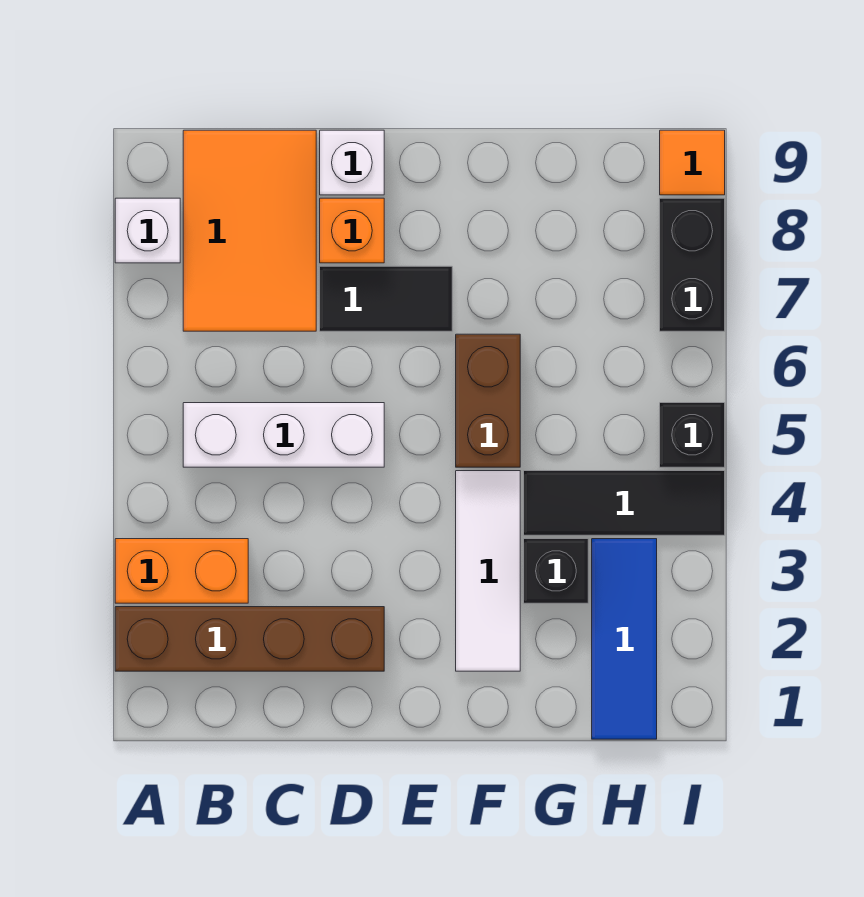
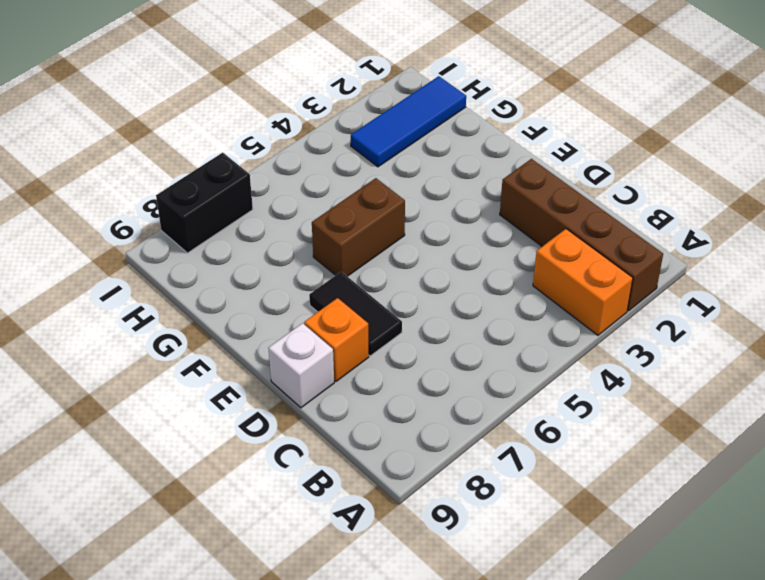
none -> white 1x1 brick [115,198,180,263]
none -> white 1x3 brick [183,403,384,467]
none -> orange 2x3 tile [183,130,316,331]

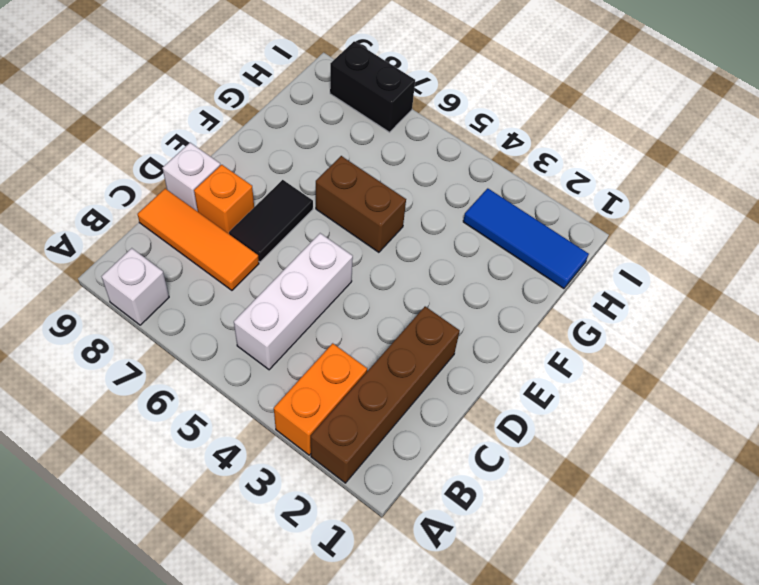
orange 1x3 tile [137,189,259,290] -> orange 2x3 tile [183,130,316,331]
none -> white 1x3 tile [456,471,520,671]
none -> black 1x1 brick [524,539,588,603]
none -> black 1x3 tile [524,471,725,535]

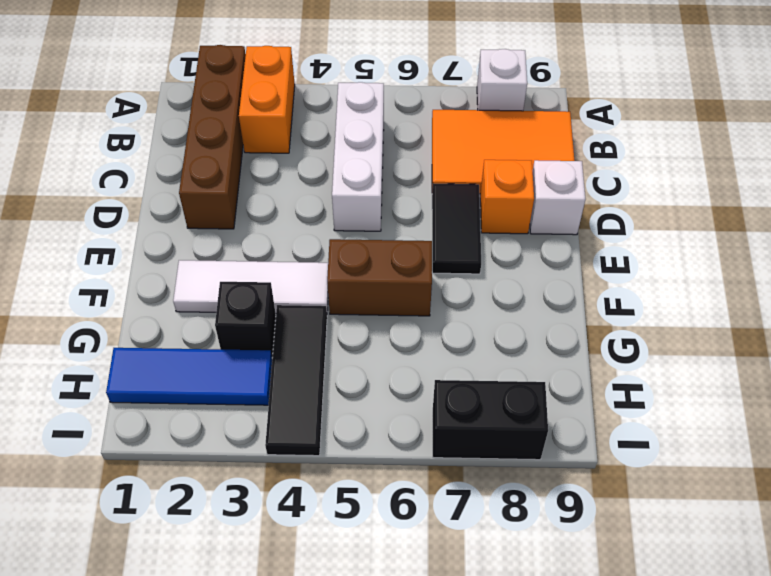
none -> black 1x1 brick [660,403,725,467]
none -> orange 1x1 tile [660,130,725,195]

